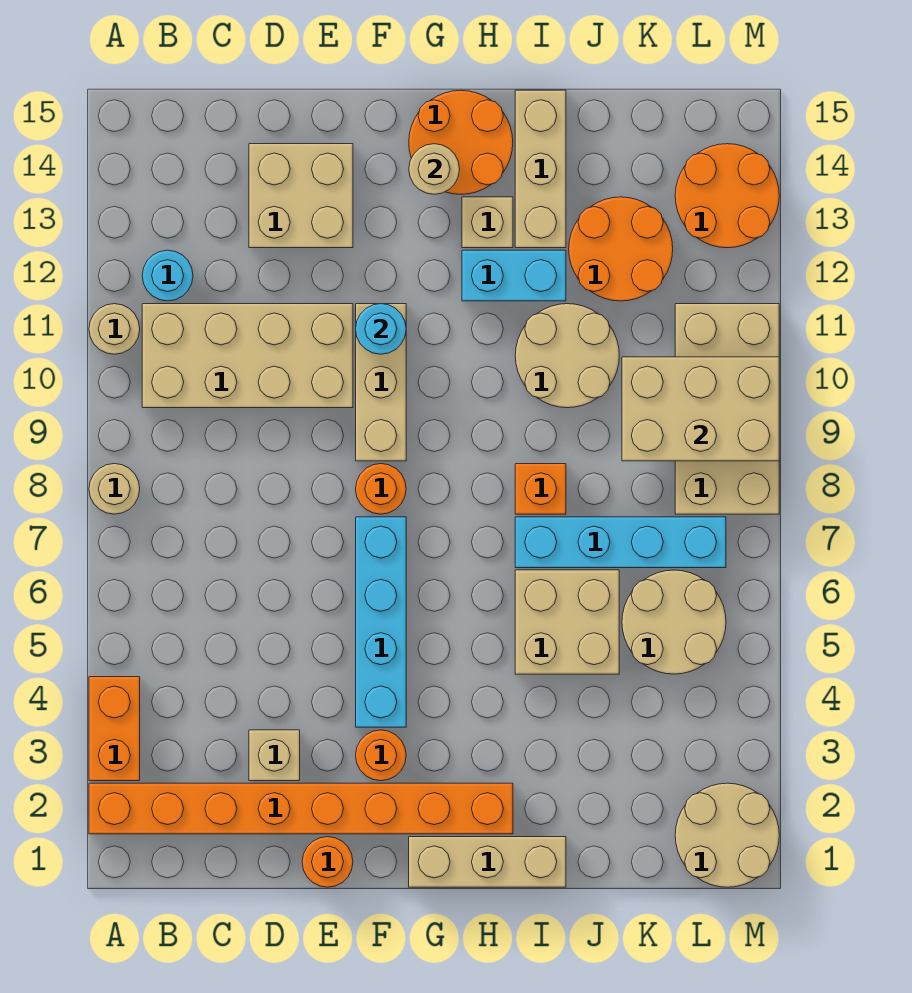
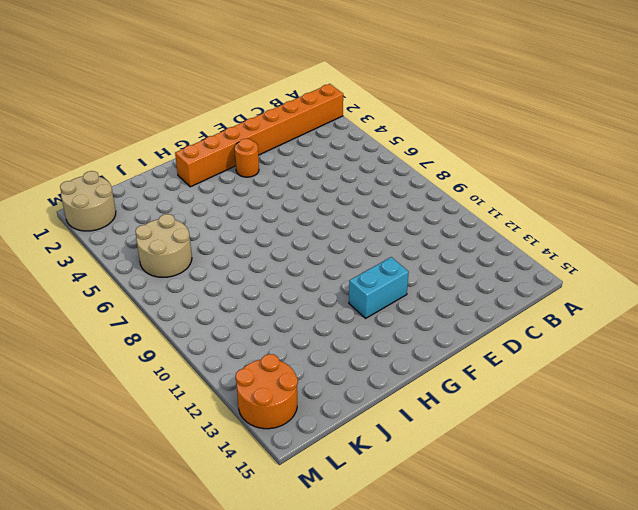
cyan 1x2 brick [349,257,409,318] -> cyan 1x2 brick moved to [462,250,566,301]
none -> orange 1x2 brick [89,677,140,781]
none -> tan 1x1 round brick [89,464,140,514]
none -> tan 1x1 round brick [89,304,140,354]
none -> tan 2x4 brick [142,304,353,408]

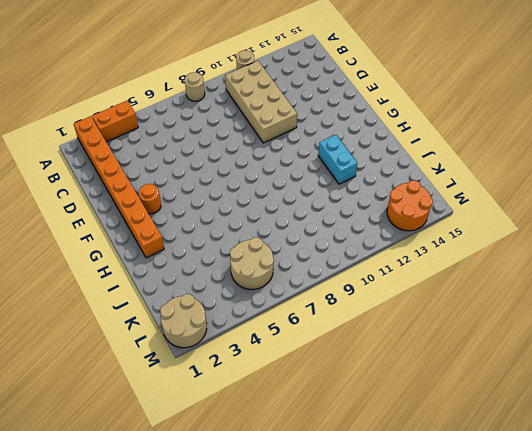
none -> cyan 1x1 round brick [142,250,193,301]
none -> tan 1x1 brick [249,730,300,781]
none -> tan 2x2 brick [249,144,353,248]
none -> orange 1x1 round brick [302,837,353,887]

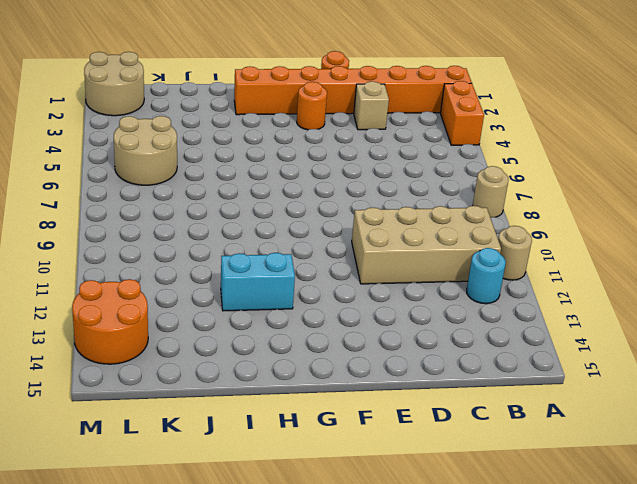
none -> tan 2x2 brick [249,144,353,248]
none -> cyan 1x4 brick [356,517,406,727]
none -> orange 1x1 round brick [356,464,406,514]
none -> tan 1x3 brick [356,304,406,461]

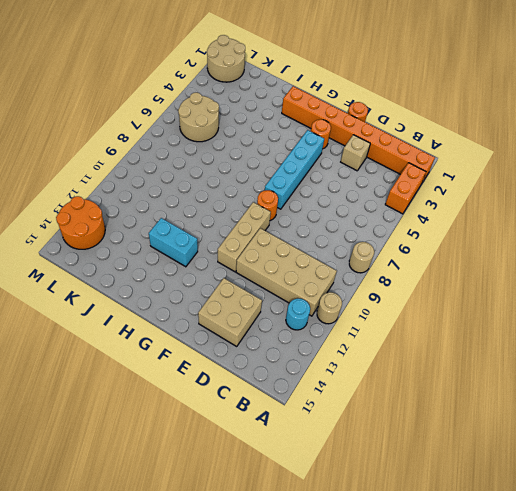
none -> tan 1x3 brick [409,837,566,887]
none -> orange 2x2 round brick [409,90,513,194]
none -> tan 1x1 brick [462,197,513,248]
none -> tan 2x2 brick [515,570,619,674]

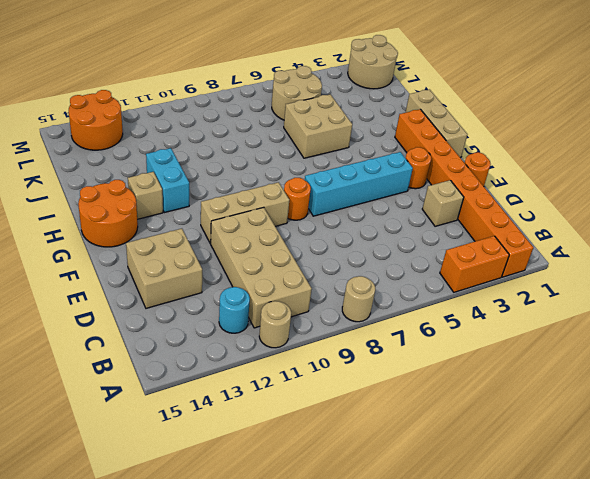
none -> cyan 1x4 brick [515,517,726,568]
none -> orange 1x1 brick [515,464,566,514]
none -> tan 2x2 round brick [515,304,619,408]
none -> tan 1x3 brick [515,90,566,248]

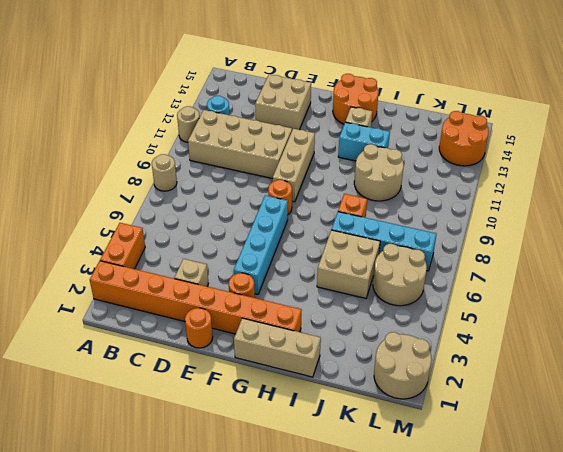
none -> tan 1x3 brick [515,90,566,248]
none -> orange 2x2 round brick [569,197,673,301]
none -> tan 2x4 brick [675,304,779,514]
none -> cyan 1x1 round brick [356,304,406,354]

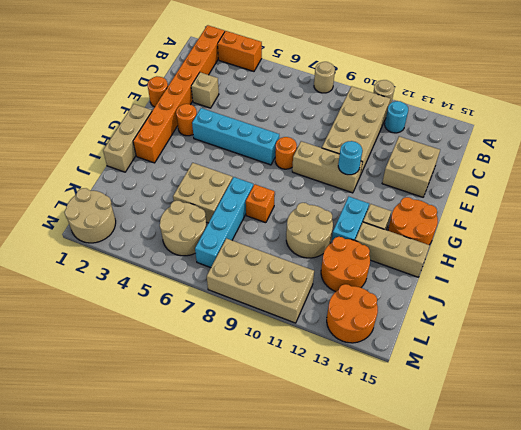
none -> tan 1x1 round brick [409,144,460,194]
none -> tan 2x3 brick [622,357,779,461]

